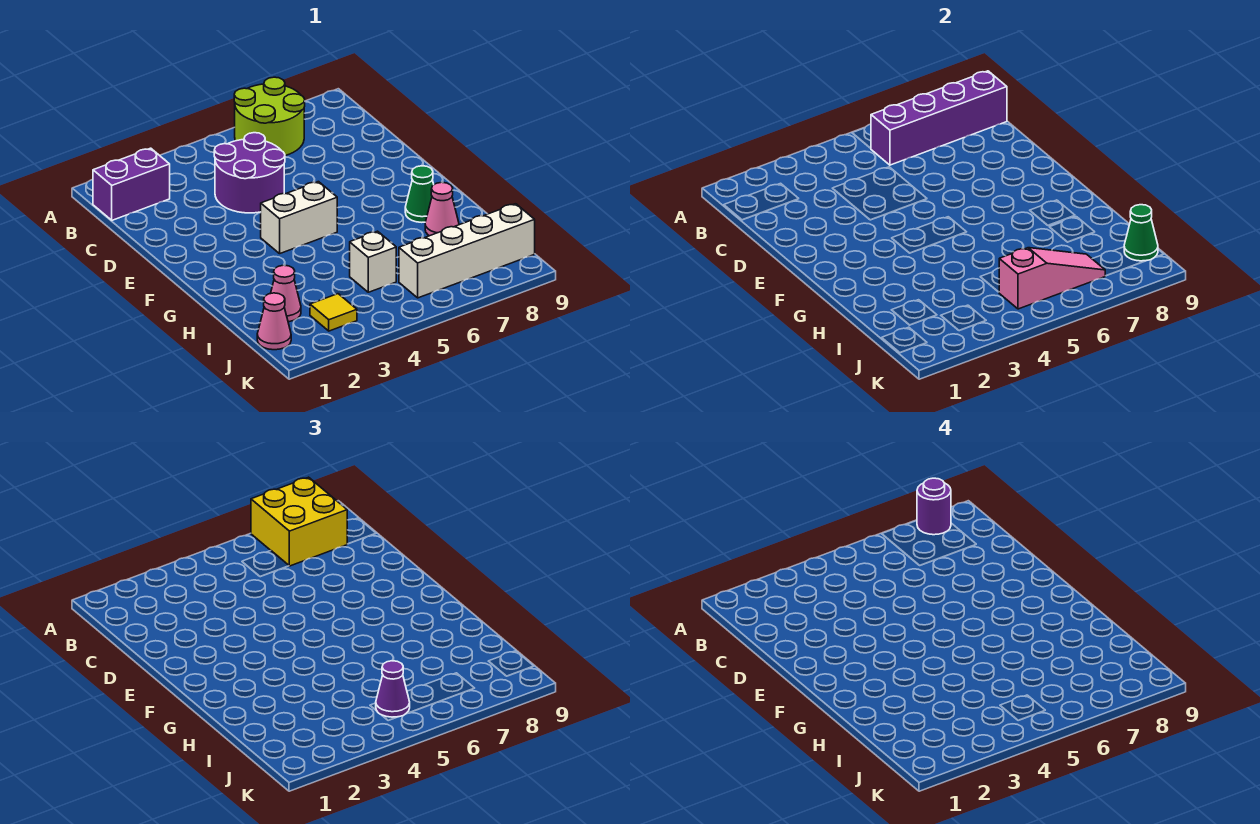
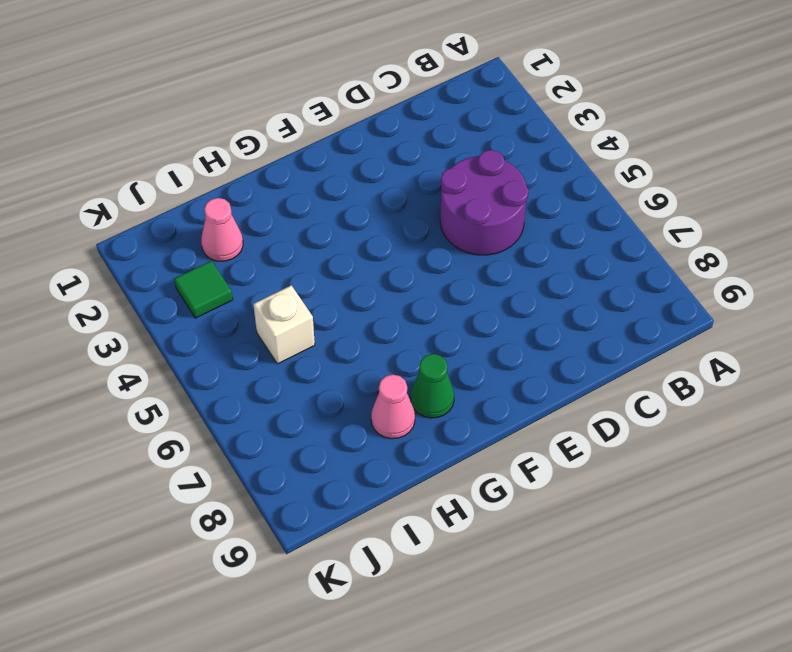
green 1x1 tile [174,261,233,318] -> yellow 1x1 tile [310,294,357,331]
none -> lime 2x2 round brick [234,77,305,156]
none -> purple 1x2 brick [93,148,170,220]
none -> white 1x2 brick [261,182,337,254]

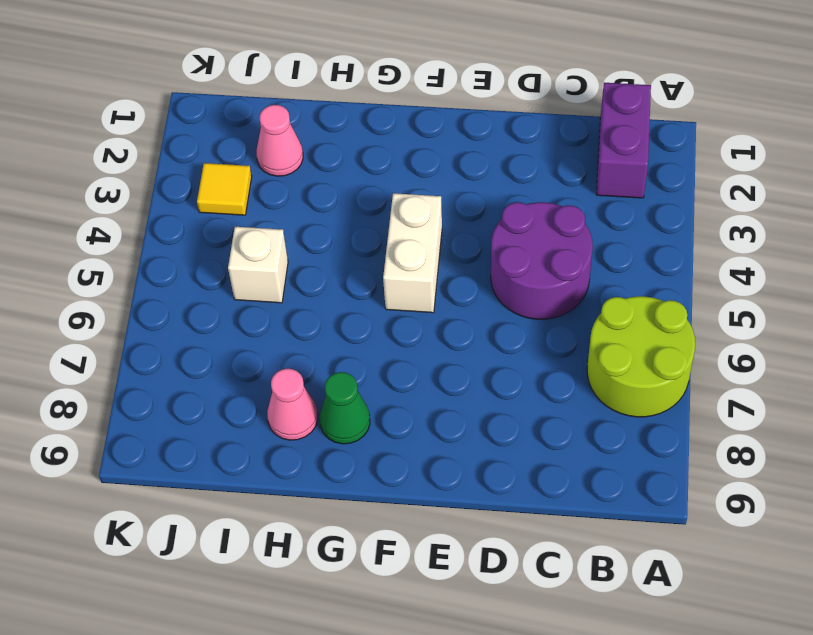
none -> pink 1x1 cone [257,293,291,350]
none -> white 1x4 brick [399,204,535,298]
none -> purple 1x4 brick [871,71,1007,165]

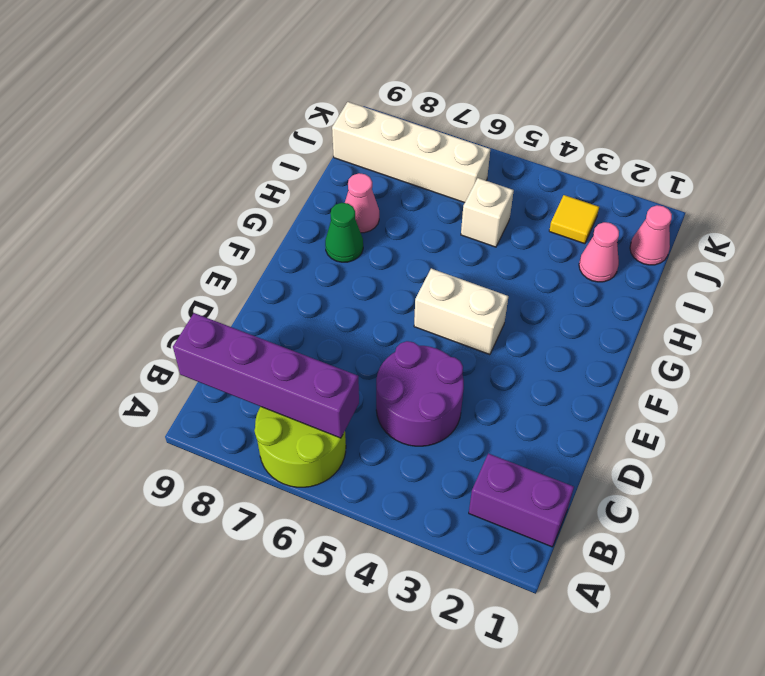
none -> pink 1x3 slope [999,248,1105,309]
none -> green 1x1 cone [1124,205,1158,261]
none -> yellow 2x2 brick [251,477,347,566]

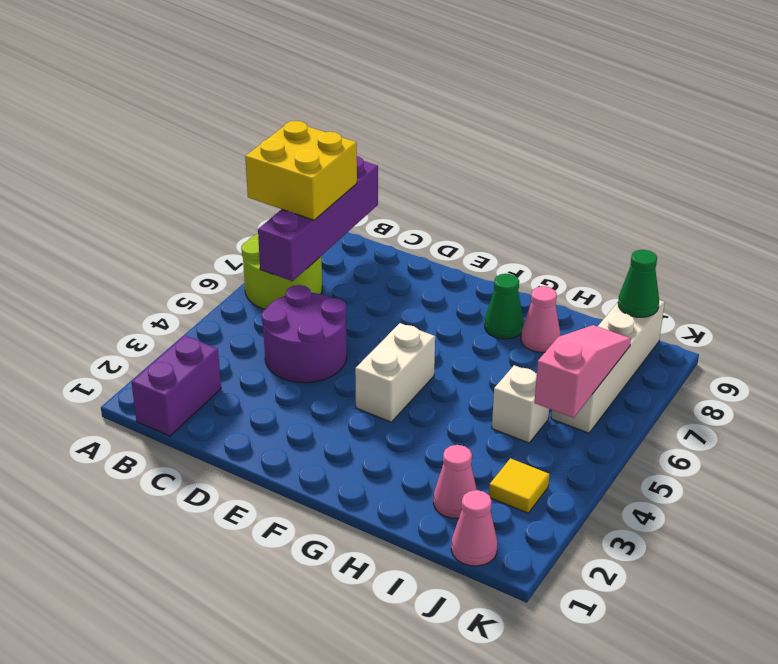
none -> purple 1x1 cone [376,661,410,717]
none -> purple 1x1 round brick [917,478,951,535]

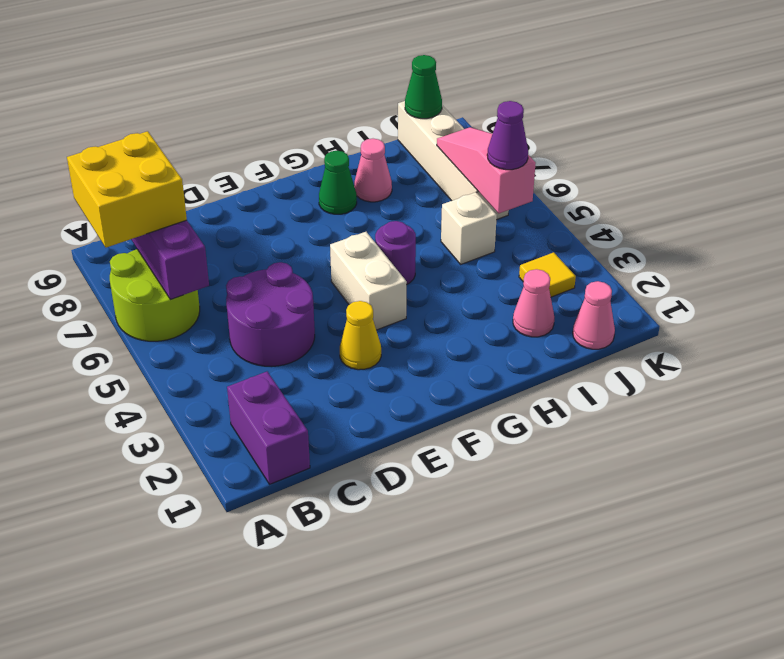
yellow 1x1 cone [340,301,381,370] -> none
purple 1x1 round brick [375,221,416,285] -> purple 1x1 round brick moved to [917,478,951,535]

